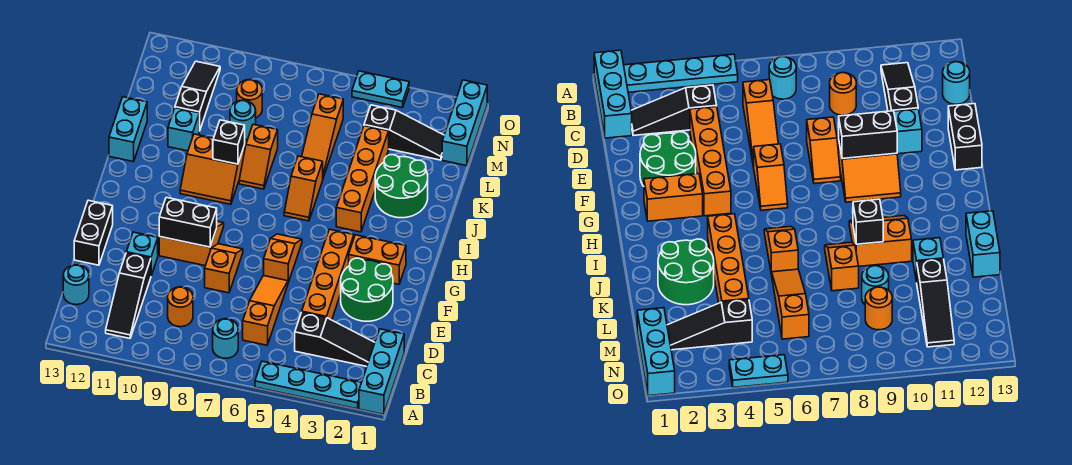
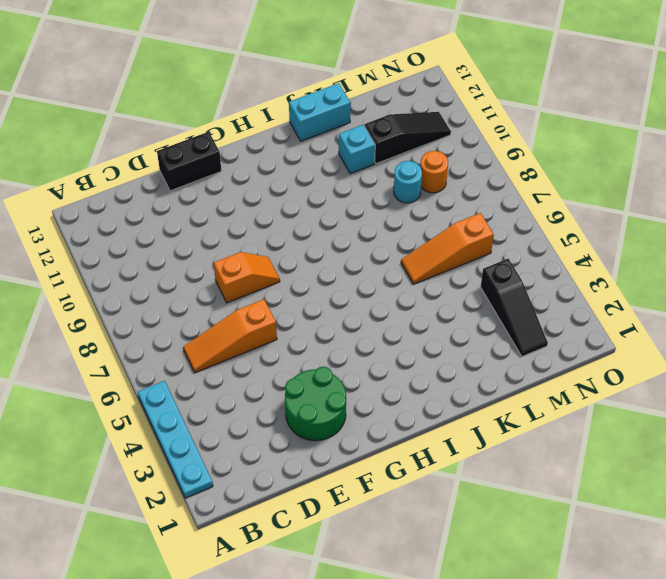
orange 1x3 slope [183,299,277,373] -> orange 1x3 slope turned to [243,276,288,345]
none -> cyan 1x3 brick [359,329,404,415]
none -> cyan 1x1 round brick [213,319,238,358]
none -> black 1x3 slope [106,253,151,338]
none -> black 1x3 slope [295,312,375,367]

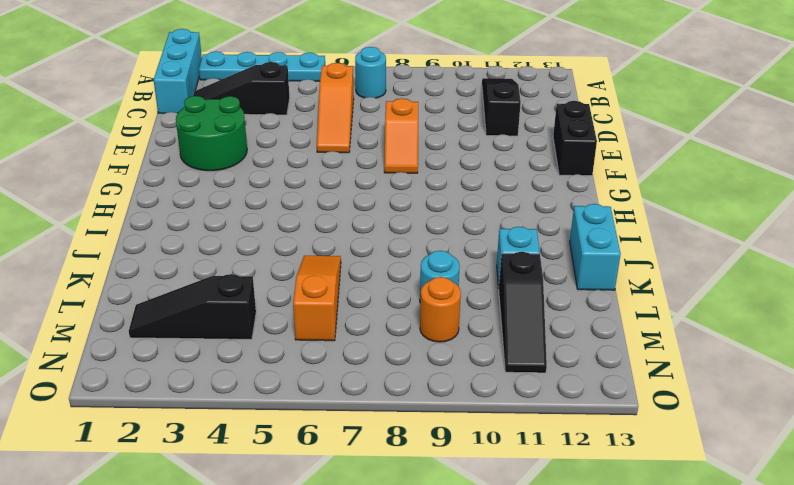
none -> orange 1x1 round brick [168,287,193,327]
none -> cyan 1x1 round brick [63,265,89,305]
none -> orange 1x4 brick [302,229,354,320]
none -> cyan 1x1 brick [126,232,158,275]

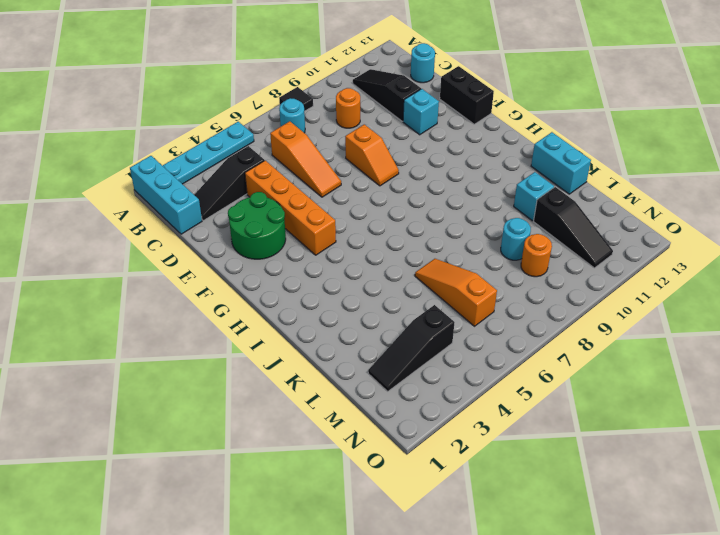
black 1x1 tile [279,87,313,111] -> none
none -> orange 1x2 slope [264,234,302,282]
none -> orange 2x2 slope [159,221,224,266]
none -> orange 1x2 brick [349,235,406,284]
none -> orange 1x4 brick [336,126,389,232]

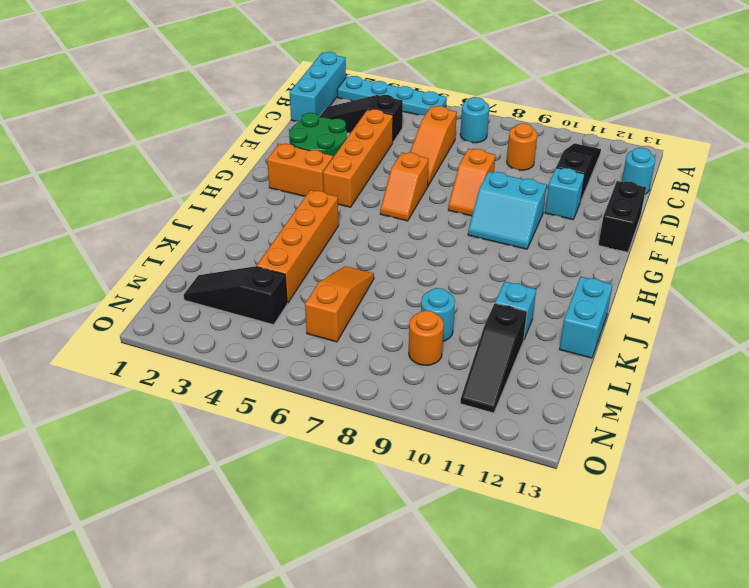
cyan 2x2 slope [468,172,547,249] -> orange 2x2 slope [159,221,224,266]
none -> orange 1x2 slope [284,156,323,221]
none -> orange 2x2 slope [180,134,245,204]
none -> green 2x2 round brick [375,155,428,218]
none -> orange 1x2 slope [239,124,278,189]

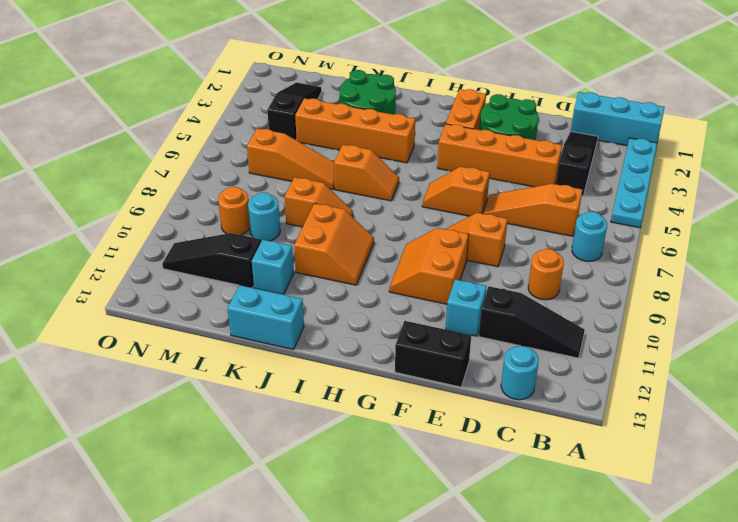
none -> cyan 1x3 brick [442,80,487,166]
none -> cyan 1x2 plate [352,71,409,108]
none -> black 1x2 brick [159,197,217,247]
none -> black 1x1 brick [213,120,245,164]

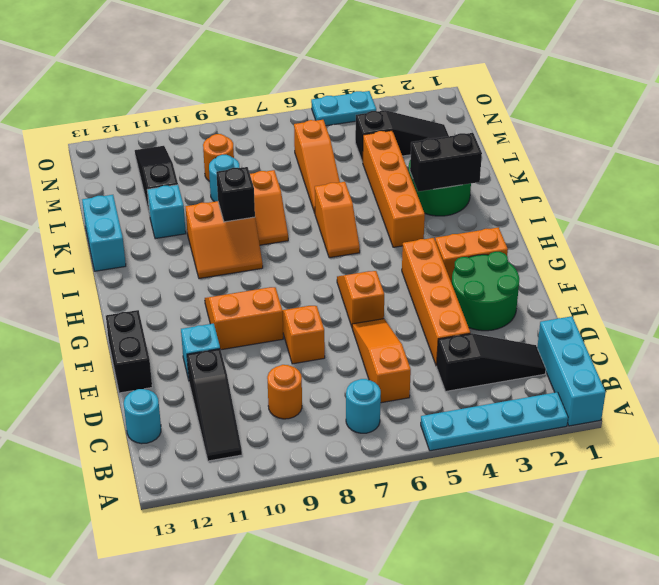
black 1x2 brick [410,133,482,192] -> black 1x2 brick moved to [159,197,217,247]
none -> cyan 1x3 brick [442,80,487,166]

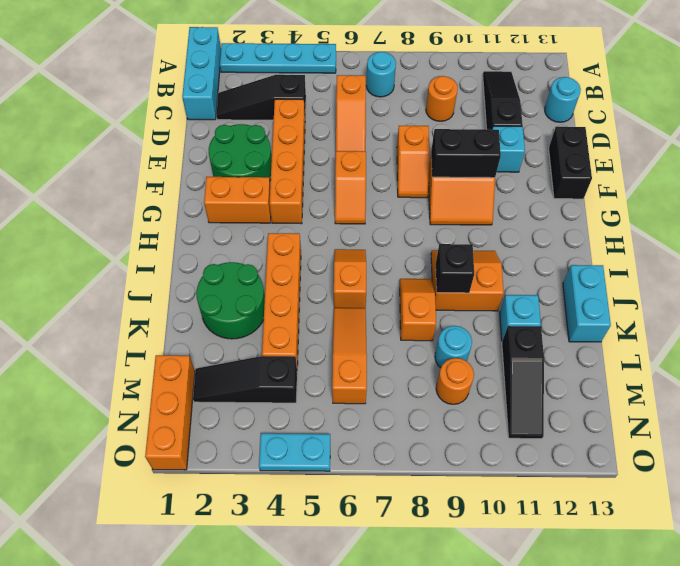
orange 1x3 brick [145,355,195,470] -> cyan 1x3 brick [442,80,487,166]

